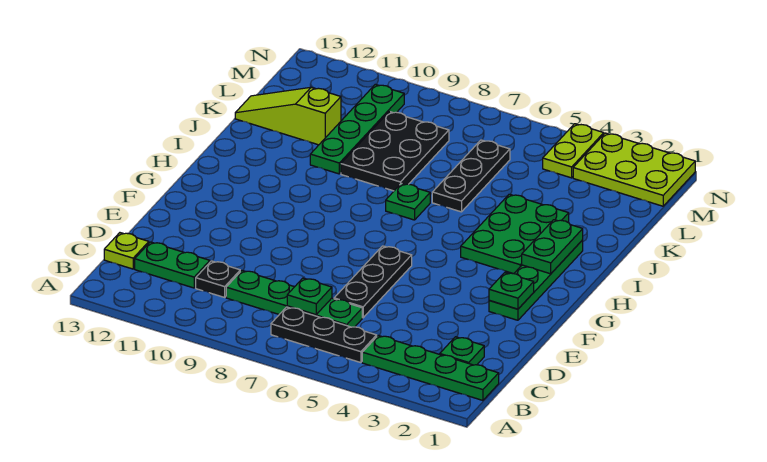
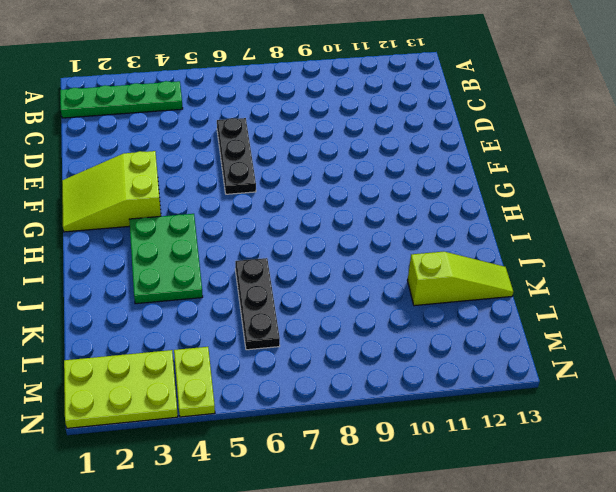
lime 2x3 slope [62,151,161,232] -> green 1x4 plate [489,240,583,320]
none -> black 1x3 plate [271,307,377,363]
none -> green 1x1 plate [440,337,484,365]
none -> green 1x4 plate [226,271,362,327]

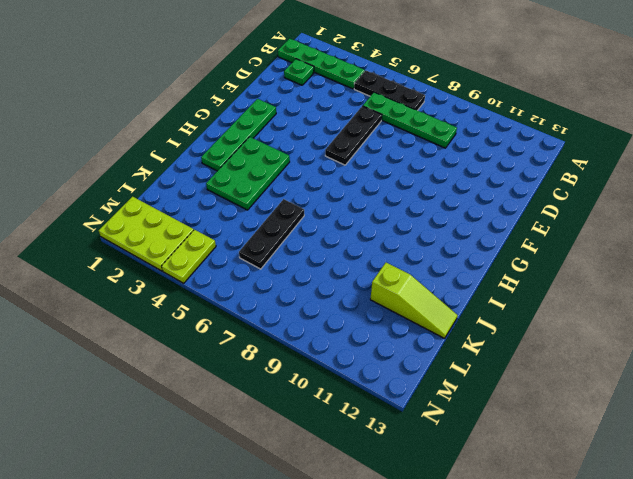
none -> black 1x1 plate [196,261,240,297]
none -> green 1x2 plate [135,242,210,288]
none -> lime 1x1 plate [104,233,149,269]

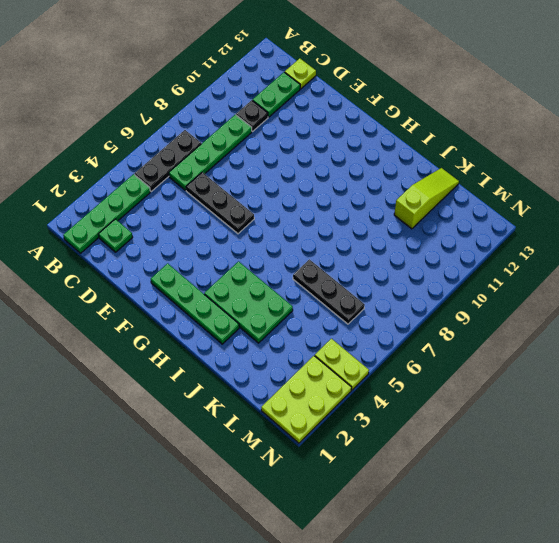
none -> green 1x1 plate [386,183,430,220]
none -> black 2x3 plate [341,112,449,191]
none -> green 1x4 plate [310,84,404,174]

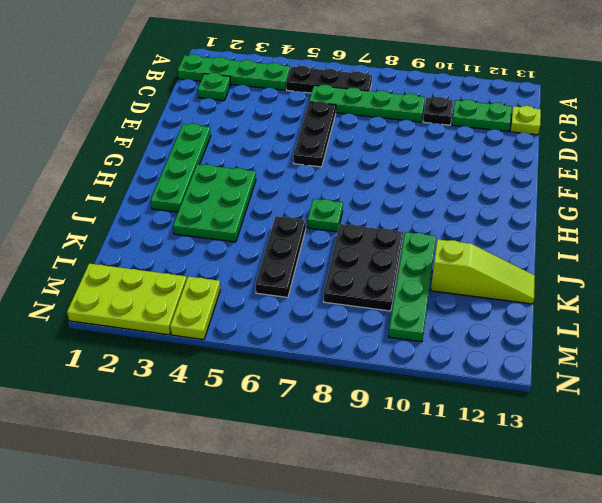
none -> green 1x1 plate [287,278,332,315]
none -> green 1x1 plate [489,273,534,309]
none -> green 1x2 plate [522,220,583,274]

